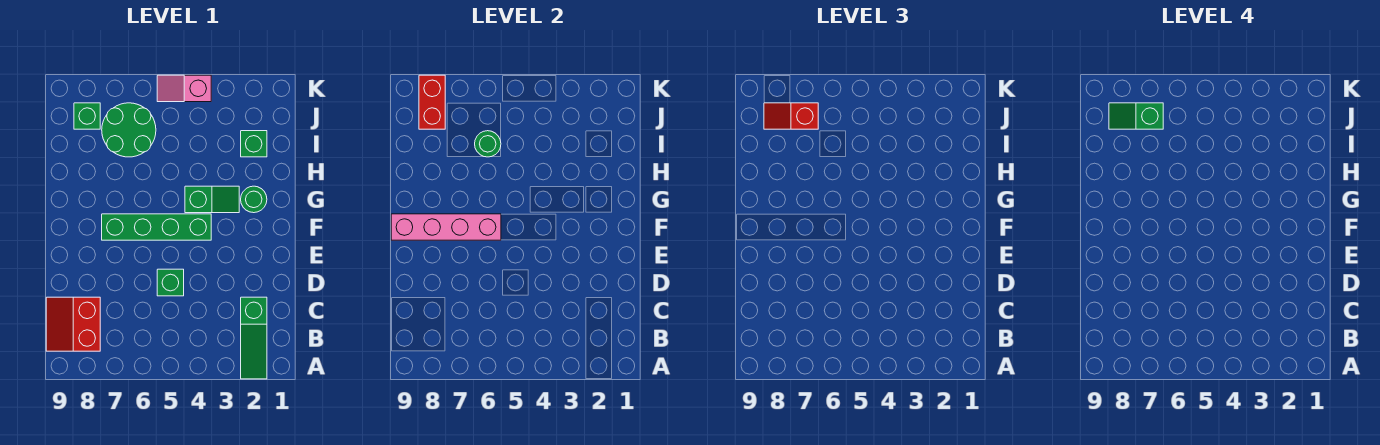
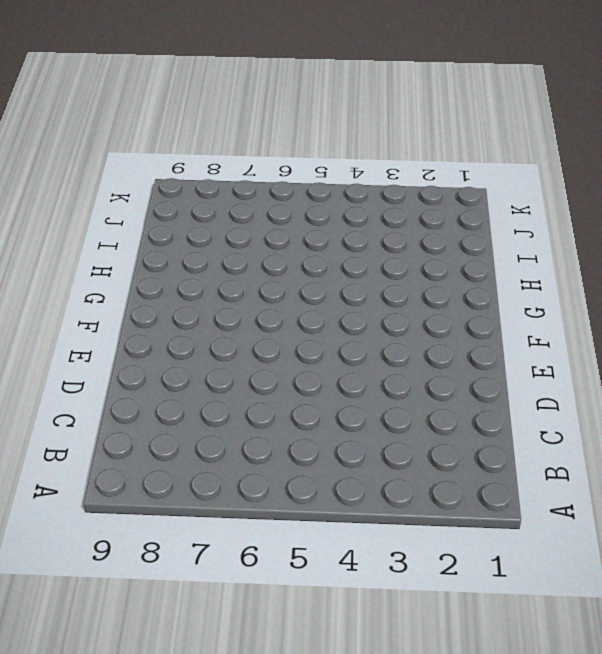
none -> green 1x3 slope [241,297,267,379]
none -> red 2x2 slope [46,297,100,351]
none -> green 1x1 brick [157,269,184,296]

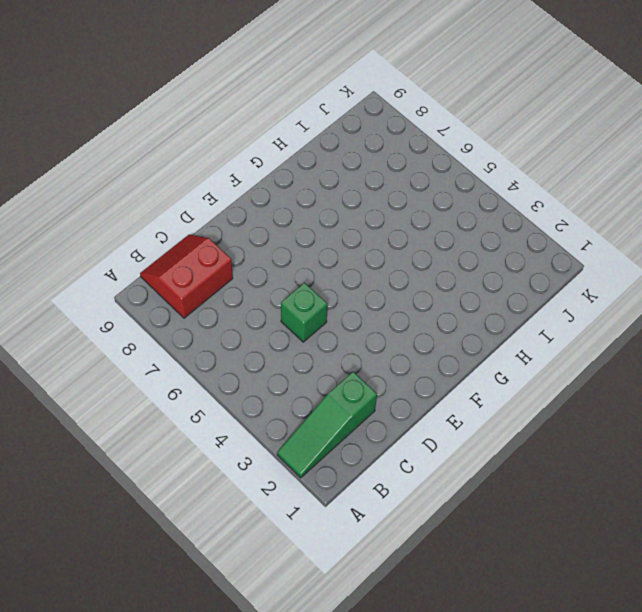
none -> green 1x4 brick [102,214,211,240]
none -> green 1x1 round brick [241,186,267,213]
none -> green 1x2 slope [185,186,239,213]

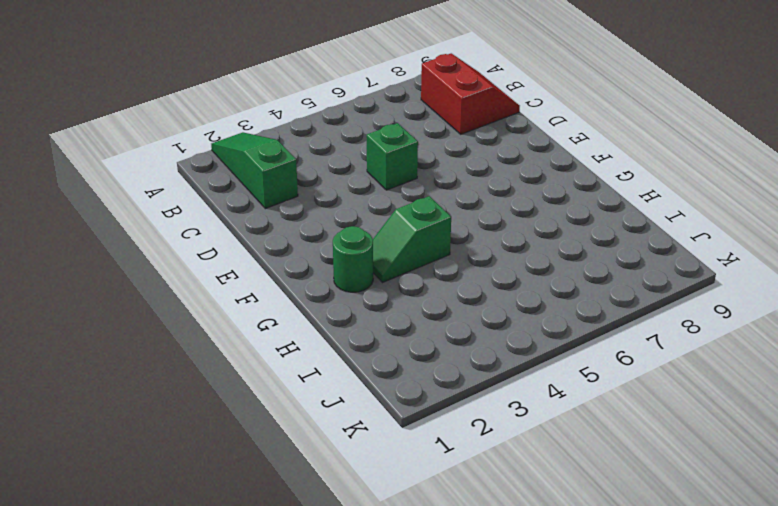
none -> green 1x4 brick [102,214,211,240]
none -> green 1x1 brick [241,131,267,157]
none -> green 2x2 round brick [102,103,156,157]

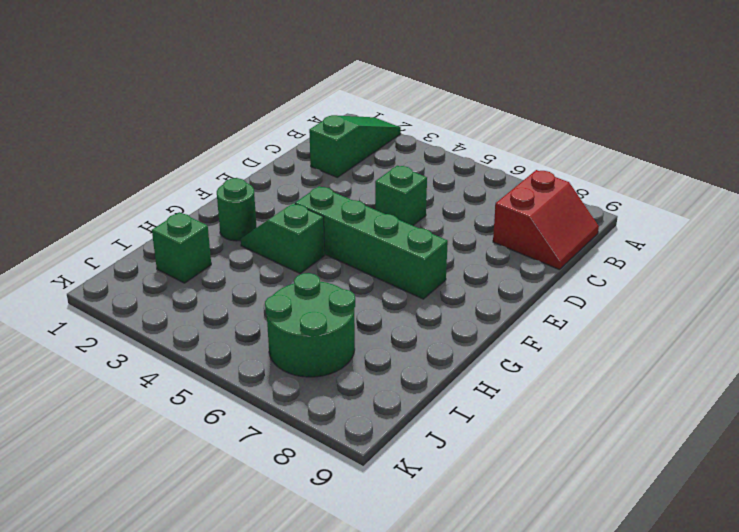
none -> green 1x1 brick [74,103,100,129]
none -> pink 1x2 slope [157,75,211,102]
none -> pink 1x4 brick [391,214,501,240]

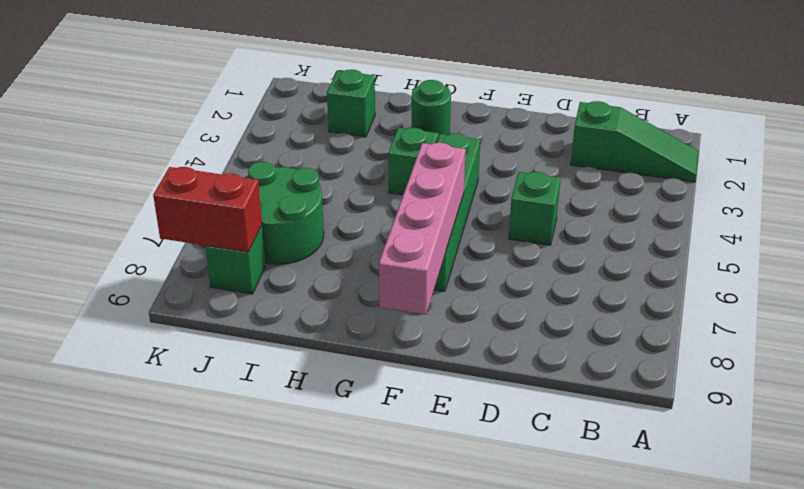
none -> red 2x2 slope [46,297,100,351]
none -> pink 1x2 slope [157,75,211,102]
none -> green 1x1 round brick [475,131,501,157]

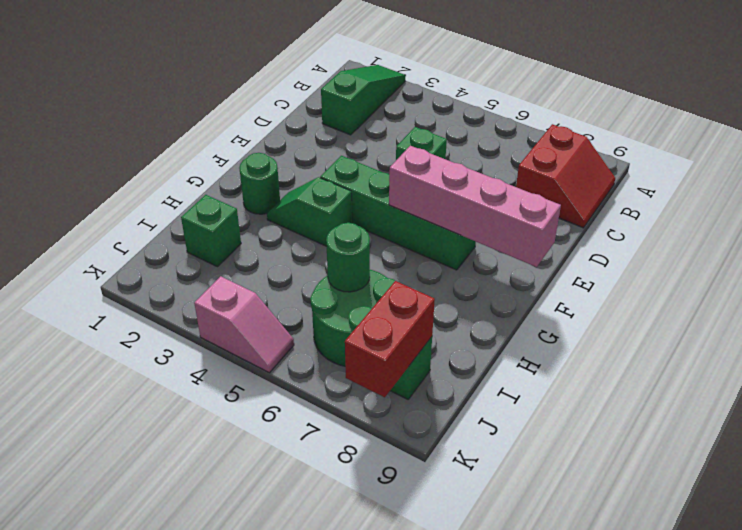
none -> red 1x2 slope [764,103,818,129]
none -> green 1x2 slope [1109,103,1163,129]

